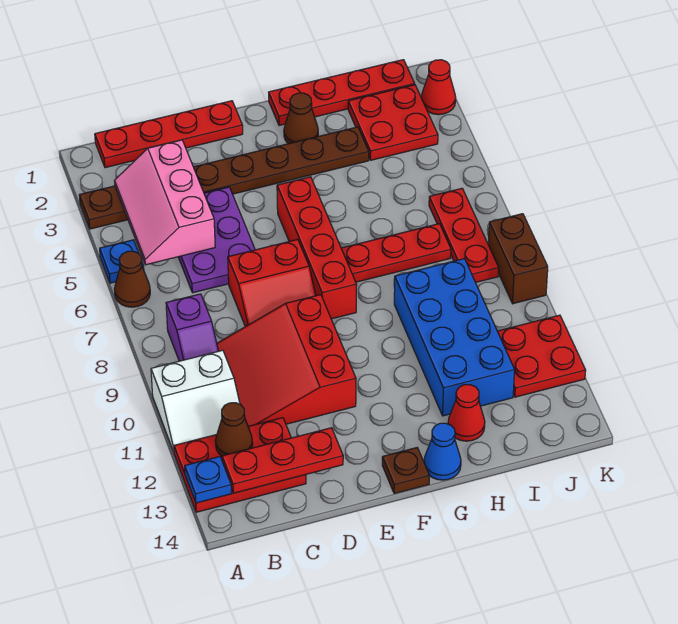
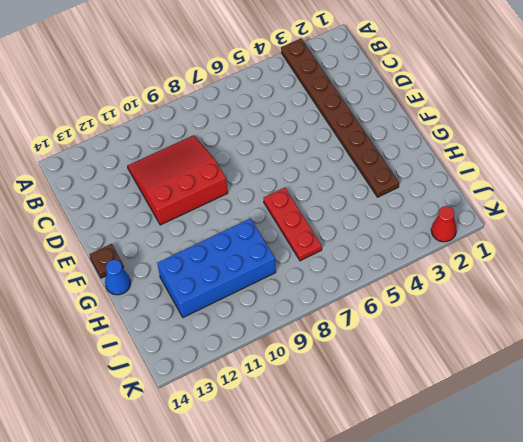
none -> blue 1x1 plate [100,240,144,283]
none -> brown 1x1 cone [114,251,150,307]
none -> white 2x2 slope [151,350,240,452]

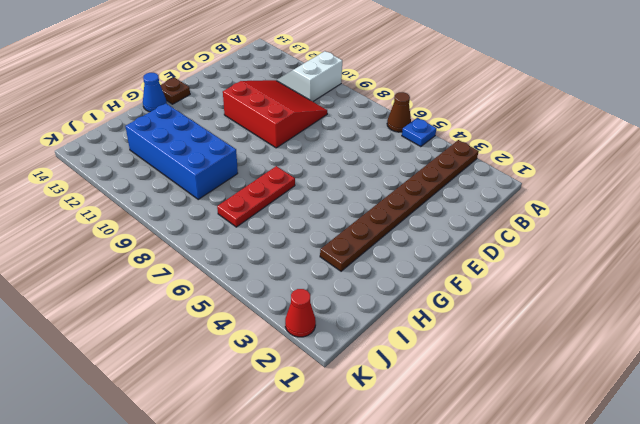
none -> red 2x3 plate [174,418,306,512]
none -> red 1x4 plate [95,101,243,168]
none -> purple 1x2 slope [166,294,218,361]

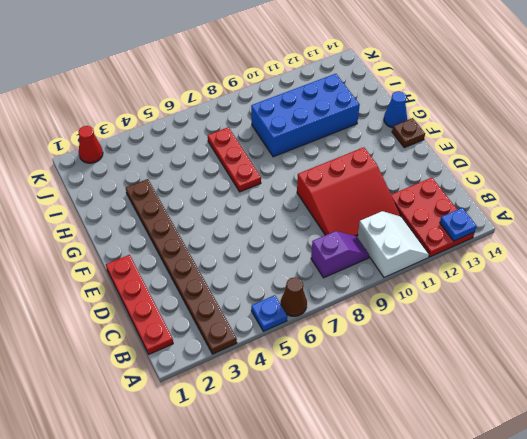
none -> purple 2x3 plate [178,187,255,293]
none -> red 2x2 slope [228,239,316,327]
none -> red 1x4 brick [277,177,357,319]

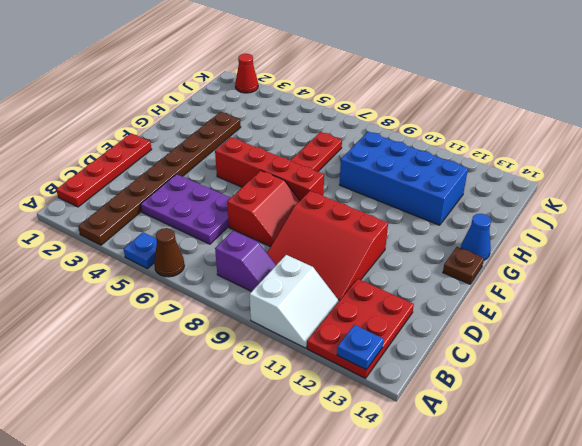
none -> red 1x4 plate [269,60,415,126]
none -> brown 1x1 cone [284,93,318,144]
none -> red 1x1 cone [448,385,485,441]

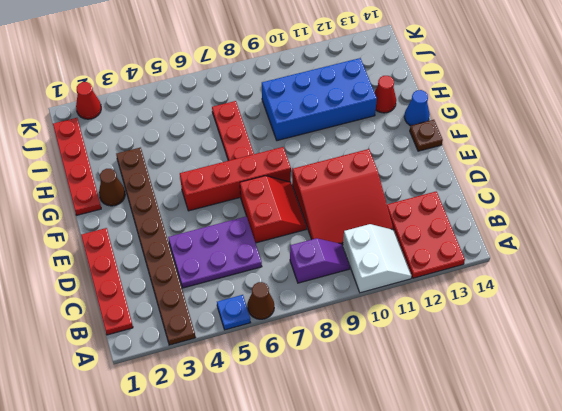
none -> red 2x2 plate [348,85,438,160]
none -> red 1x3 plate [429,188,499,282]
none -> red 2x2 plate [497,315,586,397]

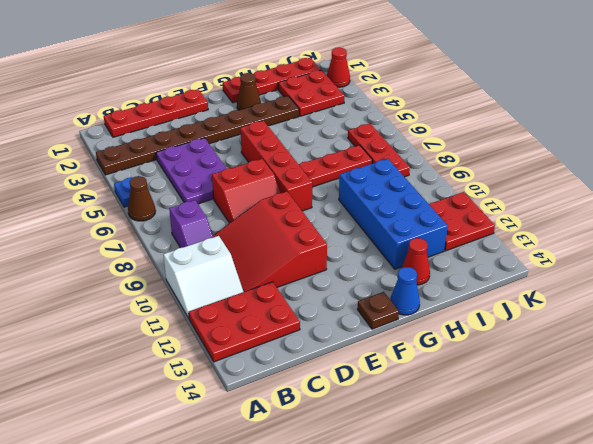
none -> brown 1x2 brick [488,214,548,304]
none -> blue 1x1 plate [185,457,231,503]
none -> pink 2x3 slope [115,140,215,265]

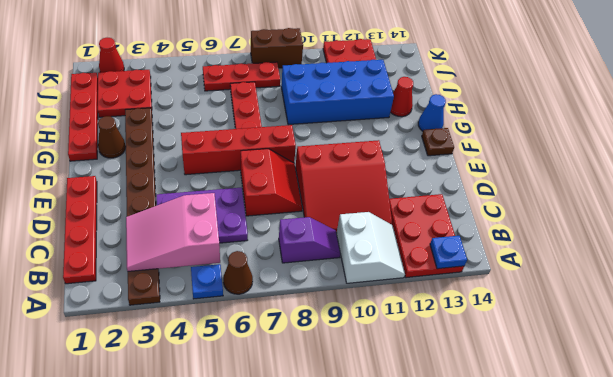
pink 2x3 slope [126,193,220,271] -> pink 2x3 slope turned to [115,140,215,265]
none -> brown 1x1 cone [215,403,253,456]
none -> red 1x3 plate [222,428,343,493]

